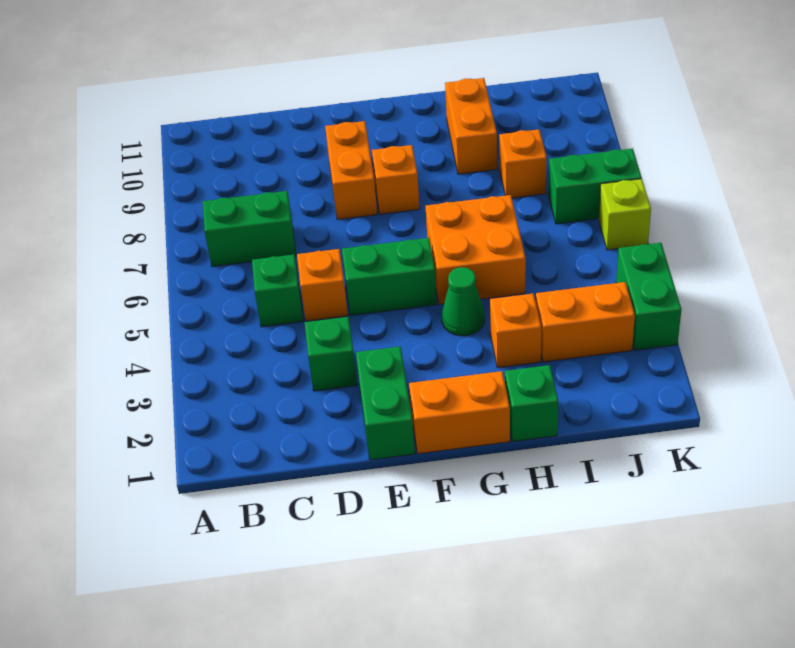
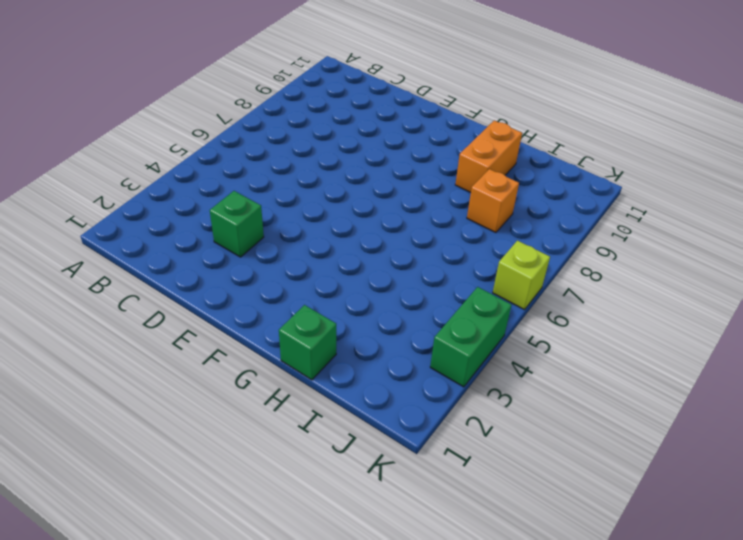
none -> green 1x2 brick [203,191,296,267]
none -> green 1x1 brick [252,255,303,327]
none -> orange 1x1 brick [297,249,348,321]

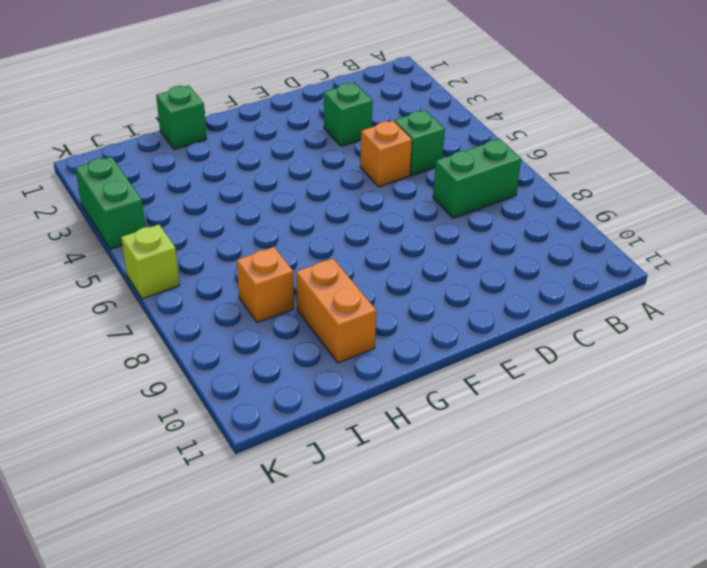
none -> green 1x2 brick [356,347,415,460]
none -> green 1x2 brick [342,238,437,316]
none -> orange 1x2 brick [325,121,377,220]

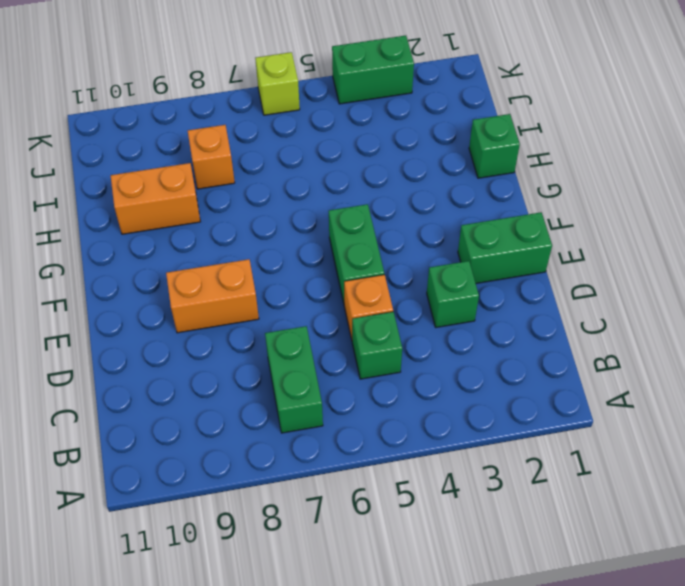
none -> orange 1x2 brick [409,371,510,454]
none -> orange 1x1 brick [372,145,420,214]
none -> green 1x1 cone [442,267,485,336]

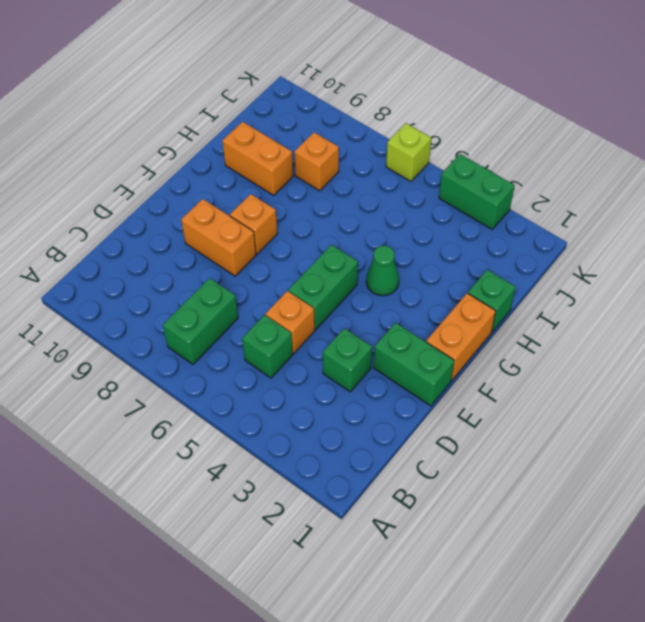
none -> orange 2x2 brick [426,195,526,304]
none -> orange 1x1 brick [490,293,541,368]
none -> orange 1x2 brick [536,282,635,362]

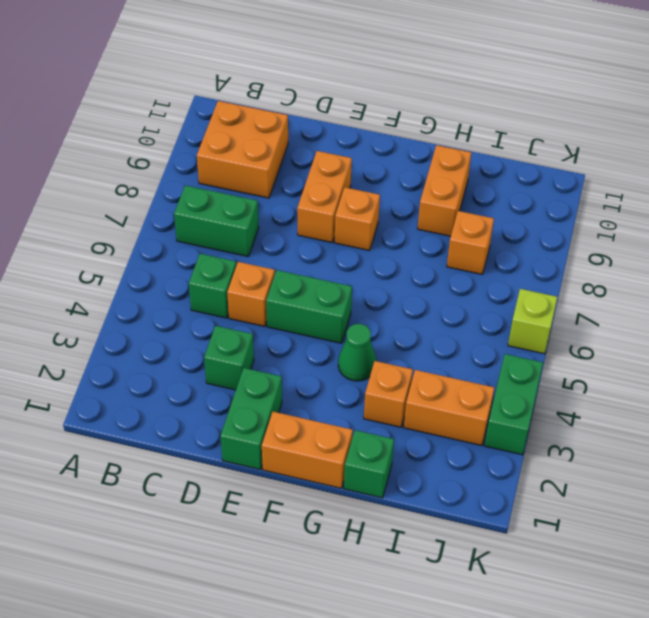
orange 2x2 brick [197,101,288,198] -> orange 2x2 brick moved to [426,195,526,304]
none -> green 1x2 brick [548,148,642,224]

